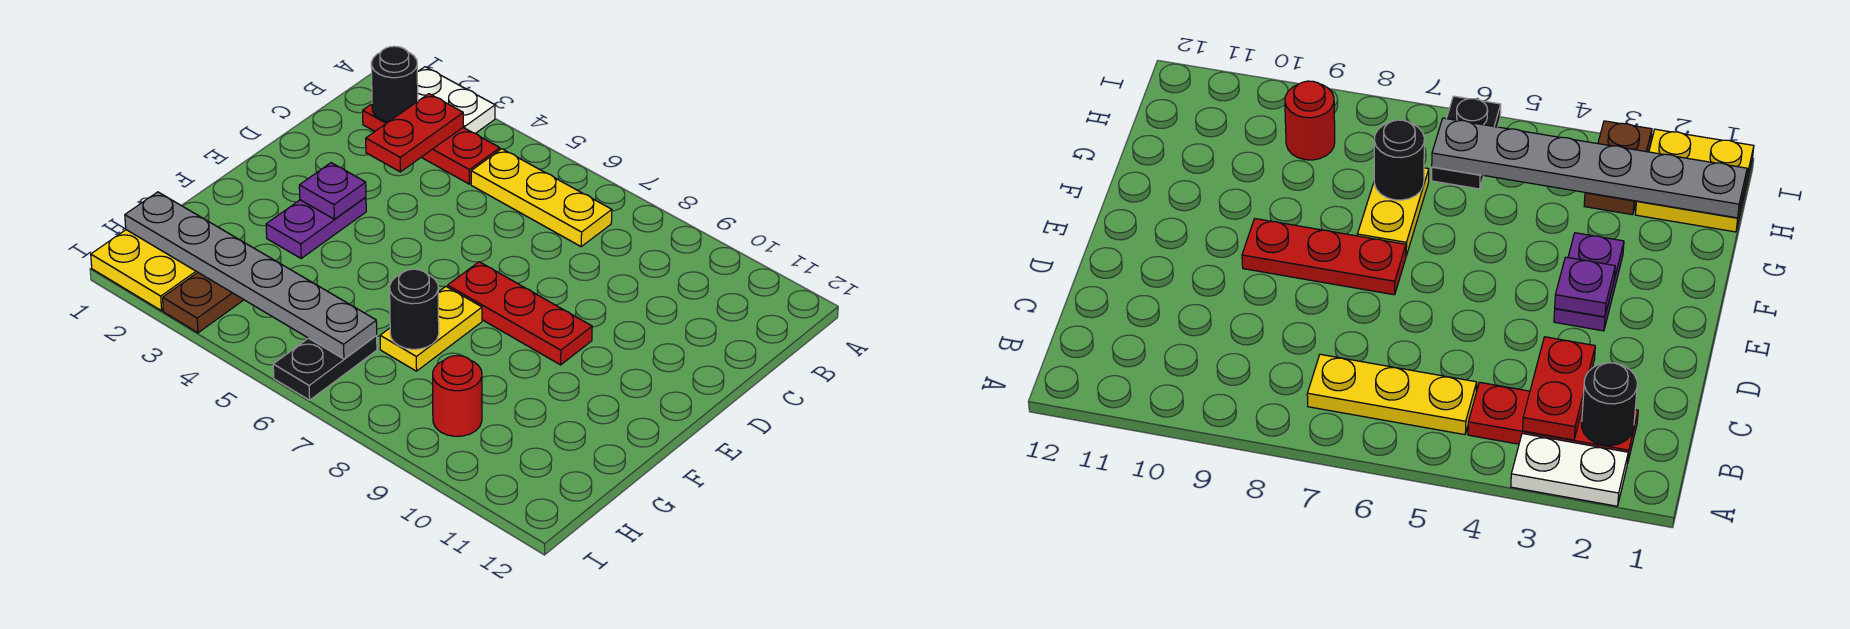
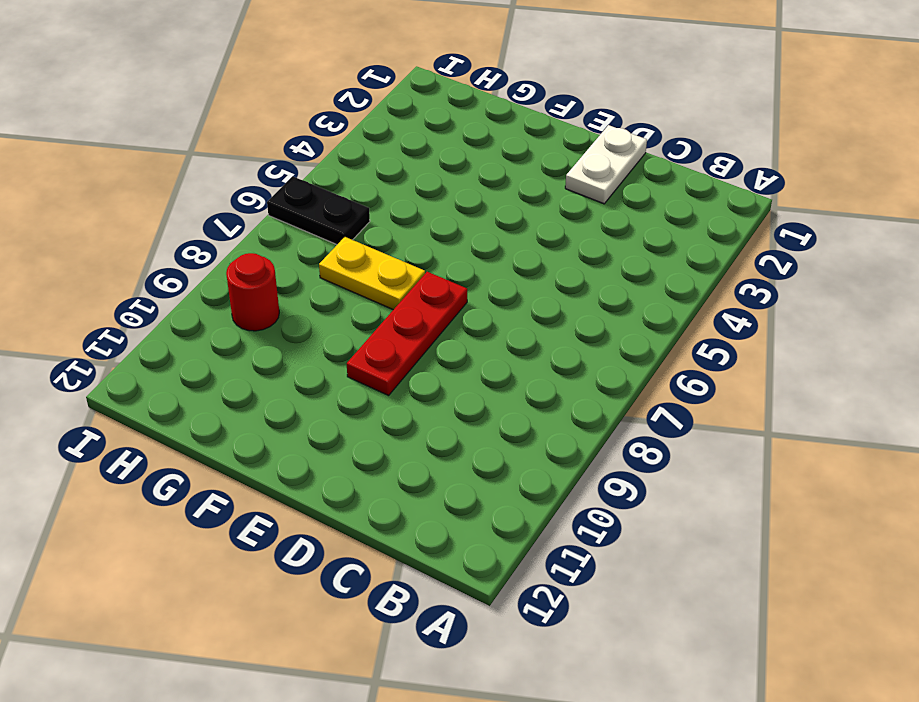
white 1x2 plate [565,125,647,204] -> white 1x2 plate moved to [417,67,495,133]
none -> red 1x3 plate [363,104,500,184]
none -> yellow 1x3 plate [471,149,612,246]
none -> purple 1x2 plate [266,197,366,258]

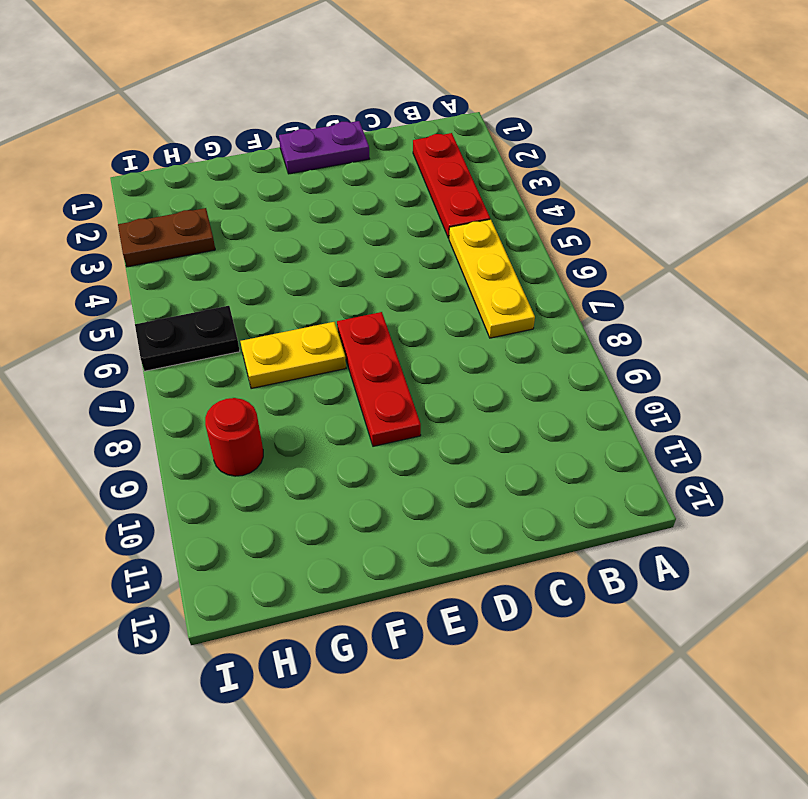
purple 1x2 plate [279,121,369,174] -> purple 1x2 plate moved to [266,197,366,258]
none -> white 1x2 plate [417,67,495,133]
none -> yellow 2x2 plate [91,230,198,311]
none -> black 1x1 round brick [371,46,418,122]

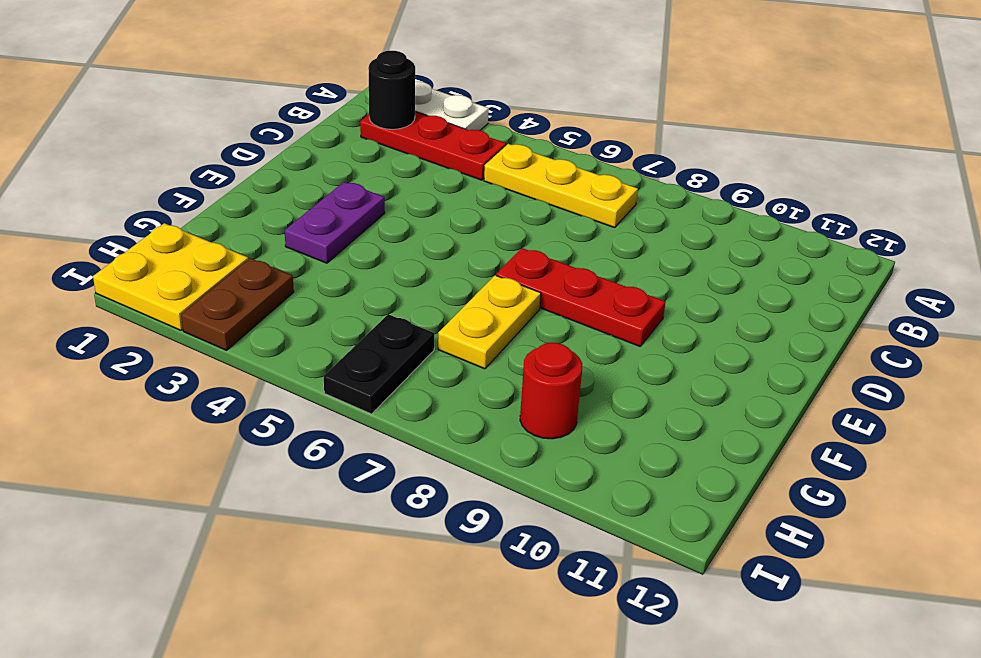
none -> red 1x2 plate [366,94,463,172]
none -> purple 1x1 plate [299,163,366,219]
none -> black 1x1 round brick [390,269,439,349]

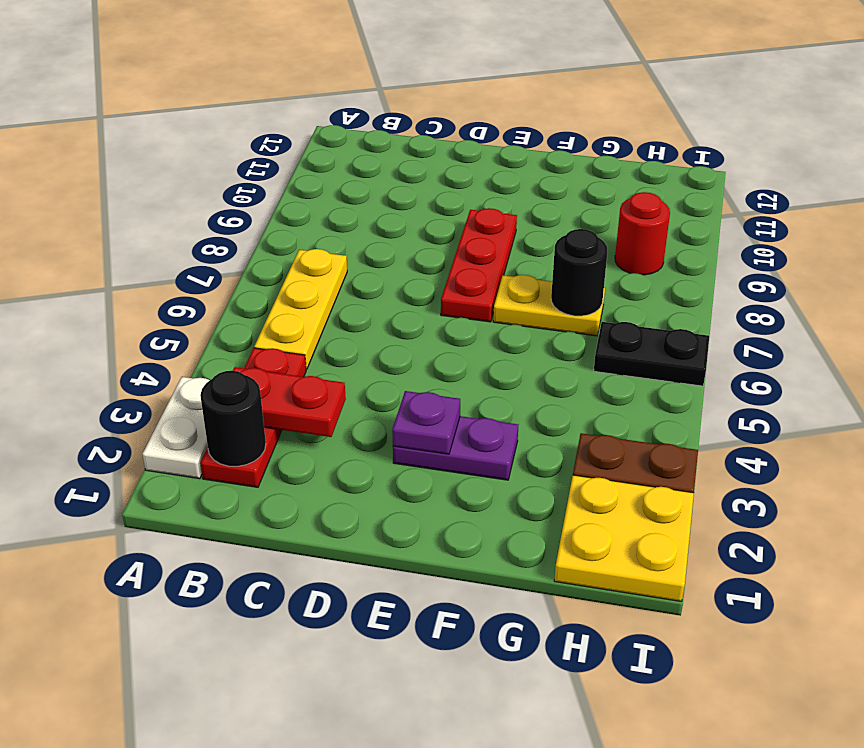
none -> grey 1x6 plate [125,192,377,359]

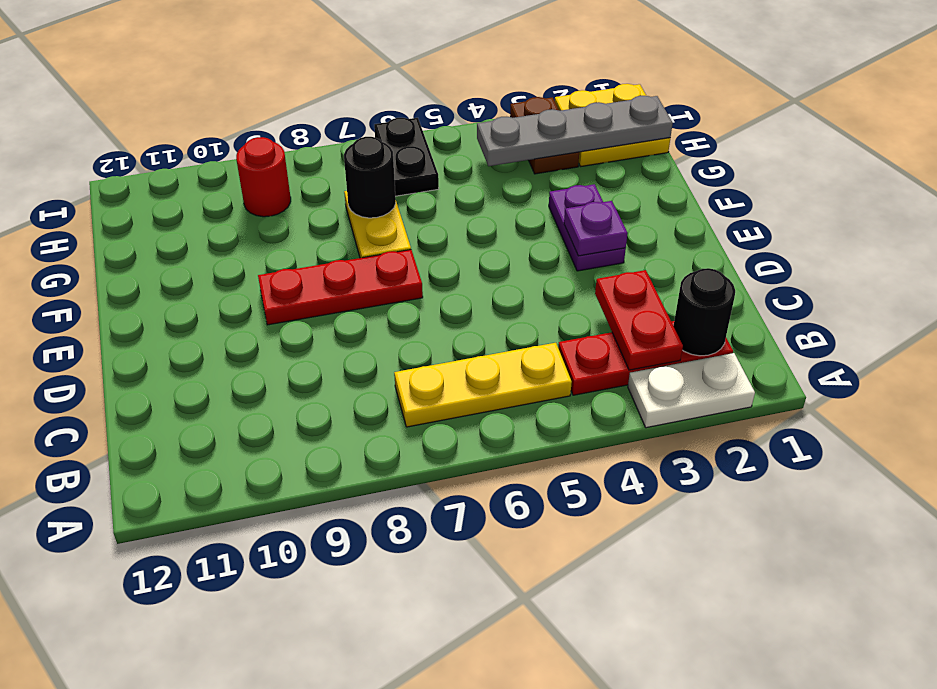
grey 1x4 plate [477,96,673,166] -> grey 1x6 plate [125,192,377,359]

